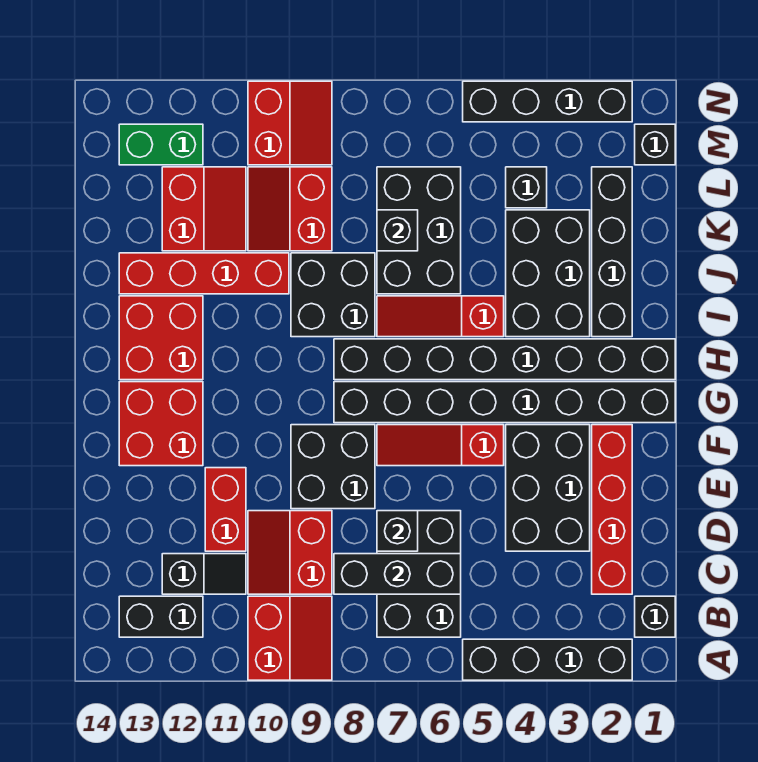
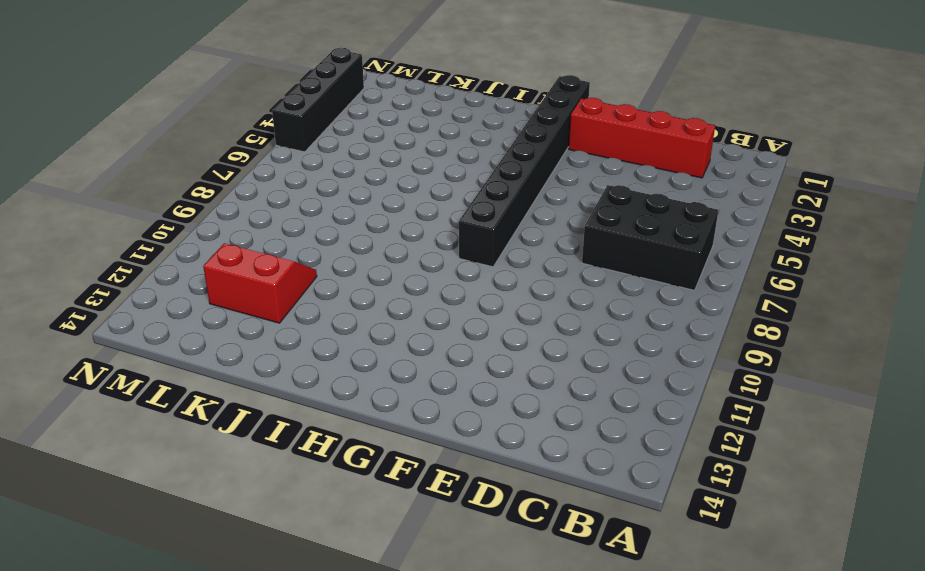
none -> black 1x4 brick [463,639,632,680]
none -> red 2x2 slope [248,596,332,680]
none -> black 1x1 brick [635,596,675,637]
none -> black 1x2 brick [119,596,203,637]

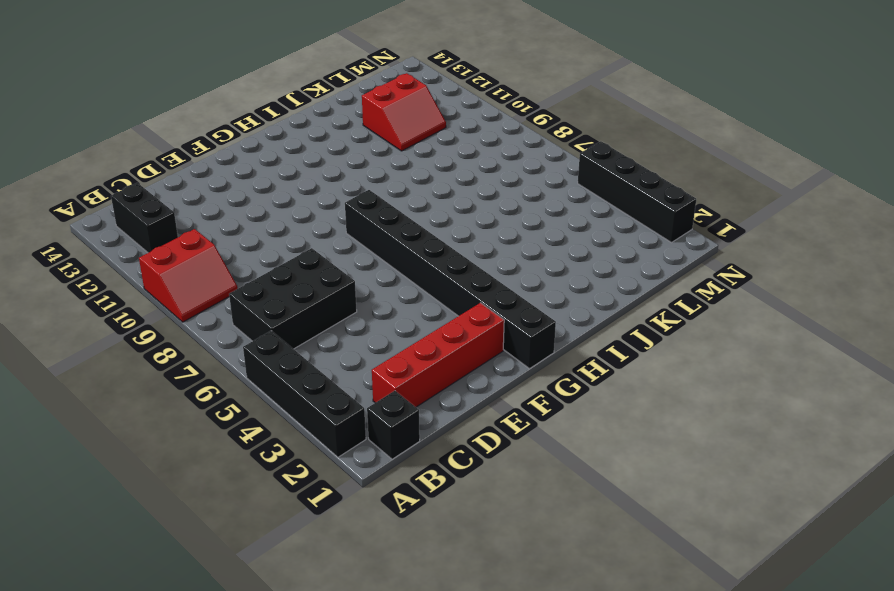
none -> red 2x2 slope [248,511,332,594]
none -> black 1x2 slope [162,554,246,594]
none -> black 2x3 brick [506,425,590,551]
none -> red 1x2 brick [205,468,246,551]

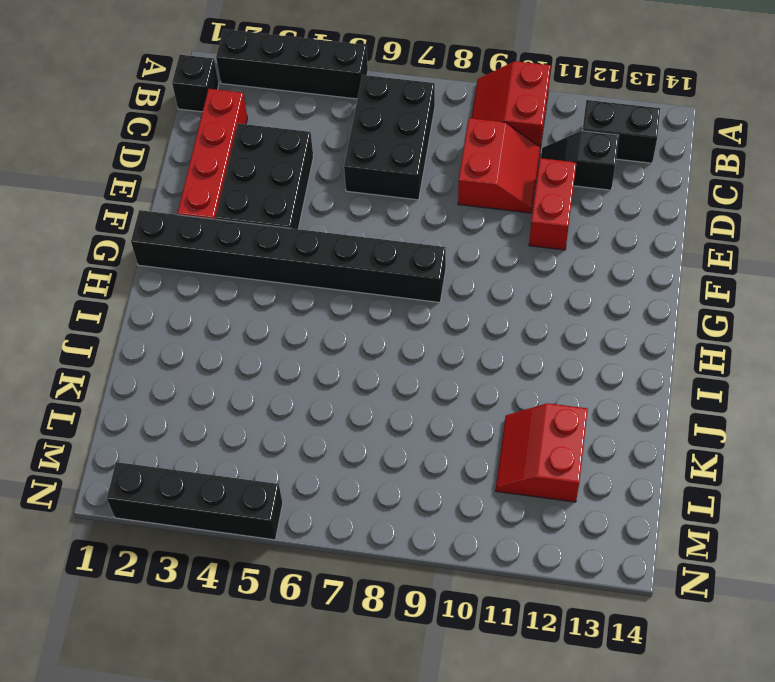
none -> black 2x2 brick [291,425,375,509]
none -> red 1x3 slope [377,425,504,466]
none -> red 2x2 brick [119,382,203,466]
none -> black 1x8 brick [334,339,675,380]

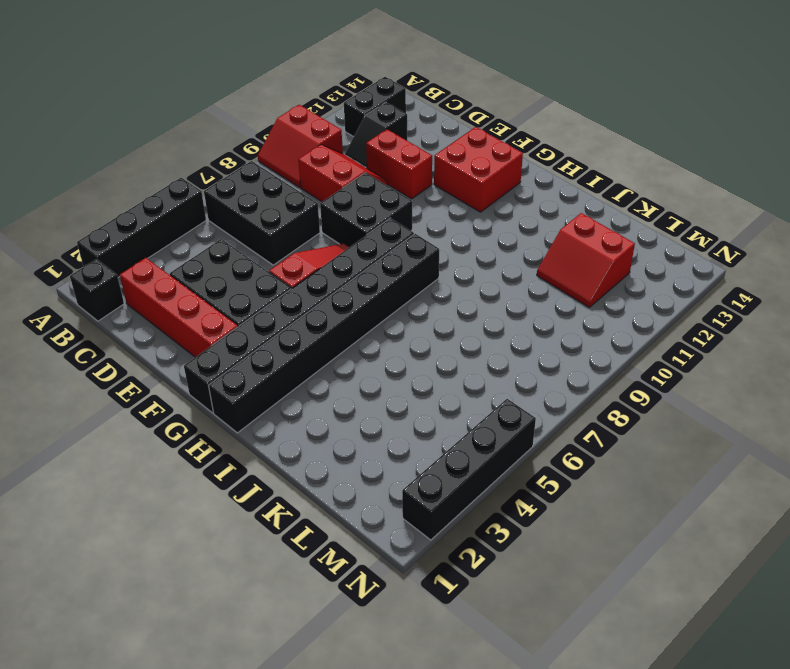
none -> red 2x2 brick [119,296,203,380]
none -> black 1x4 brick [592,167,632,337]
none -> black 2x3 brick [506,210,590,337]
none -> red 1x3 slope [377,296,504,337]

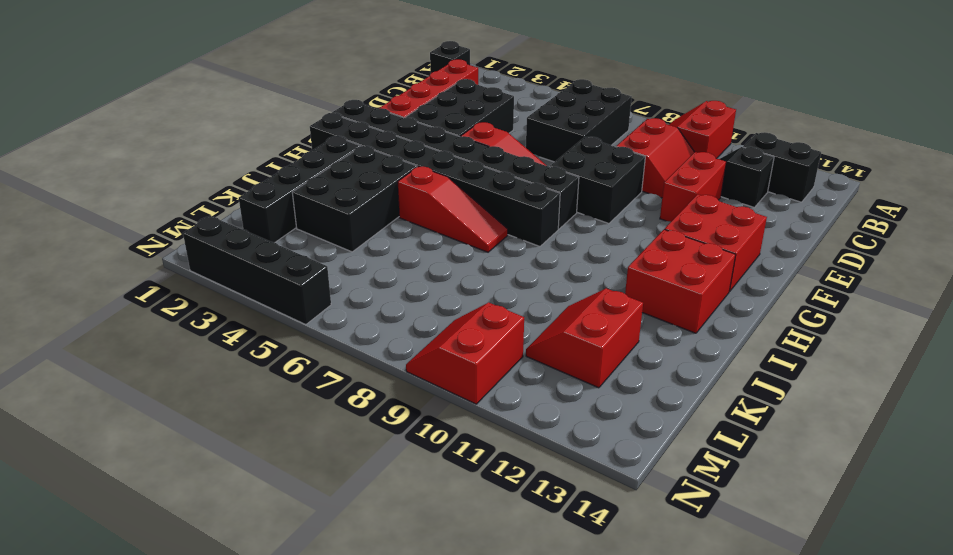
none -> black 1x4 brick [463,639,632,680]
none -> black 2x2 brick [291,253,375,337]
none -> black 2x3 brick [377,167,461,294]
none -> red 1x4 brick [119,253,289,294]

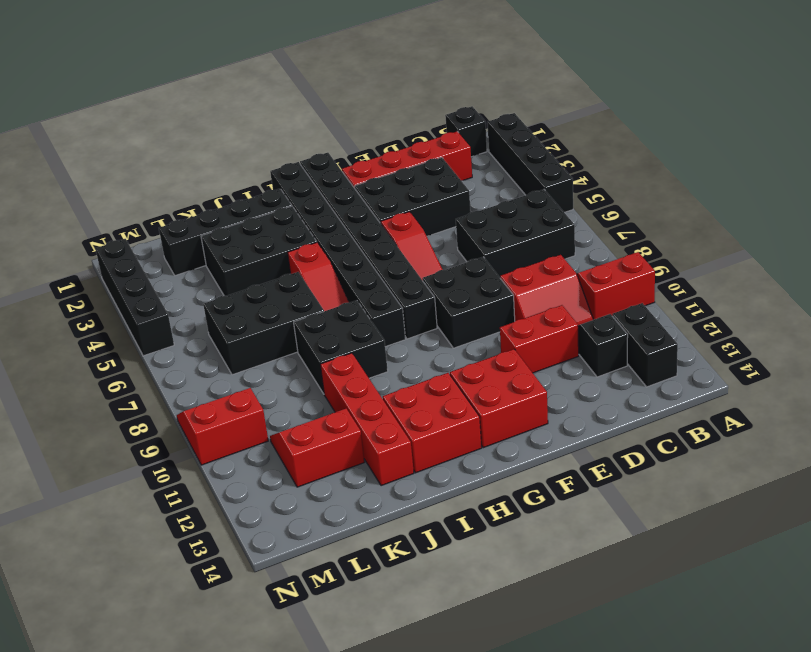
none -> red 2x2 slope [248,167,332,251]
none -> black 1x1 brick [506,167,547,208]
none -> black 1x1 brick [635,124,675,165]
none -> green 1x2 brick [119,124,203,165]

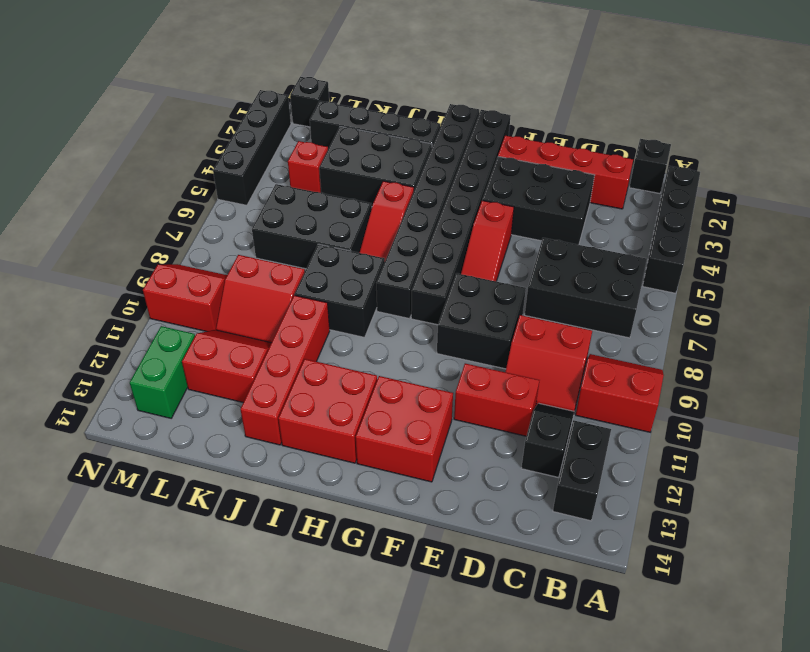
red 1x1 brick [288,141,328,192] -> black 1x1 brick [506,167,547,208]
none -> black 1x3 brick [334,554,461,594]
none -> black 1x1 brick [377,511,418,551]
none -> black 1x1 brick [377,210,418,251]

